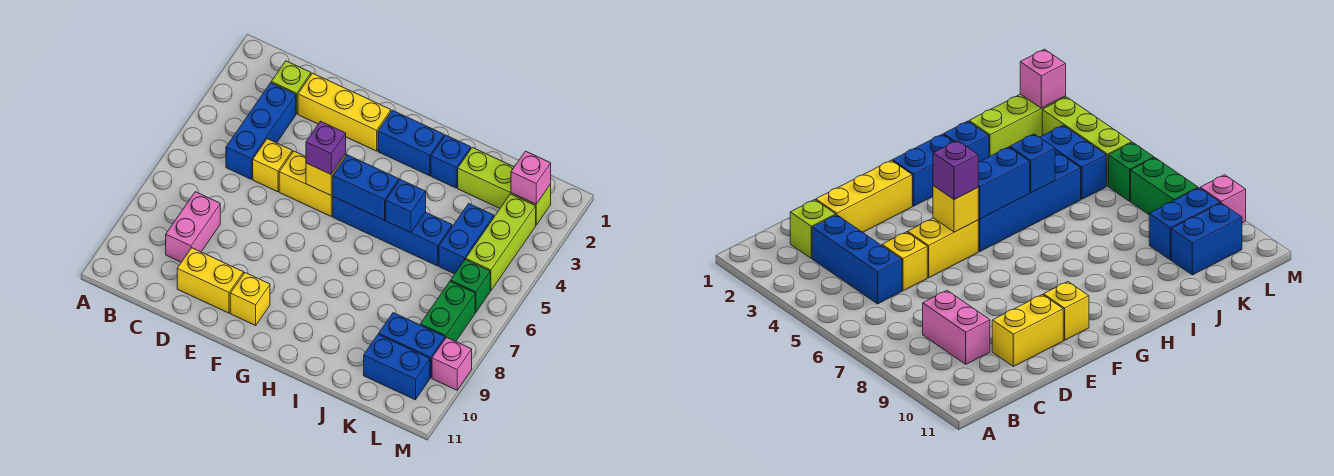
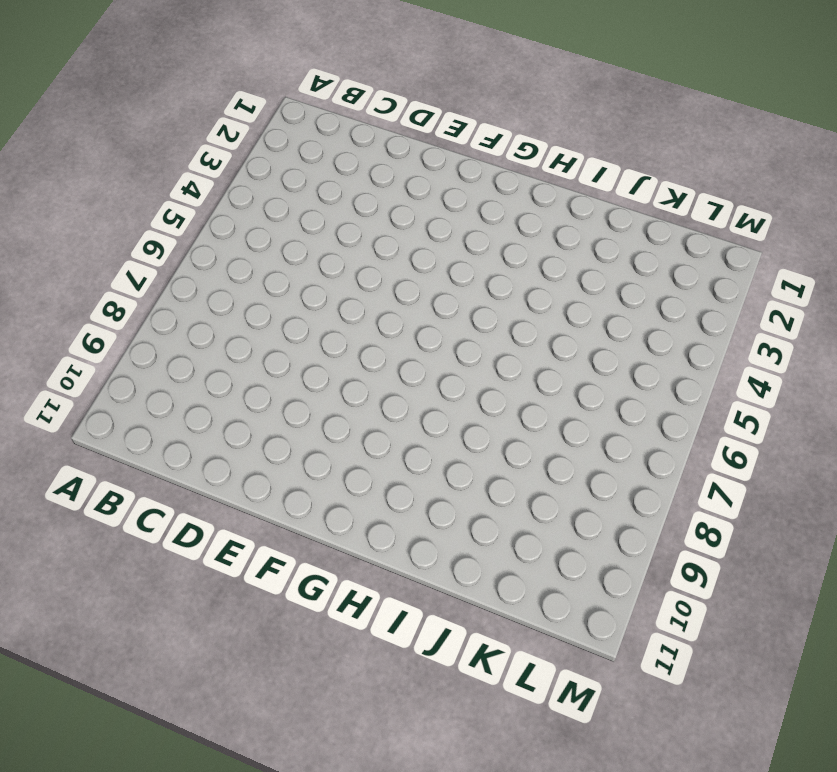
none -> lime 1x1 brick [271,61,311,114]
none -> blue 1x3 brick [226,83,296,179]
none -> pink 1x2 brick [166,192,220,262]

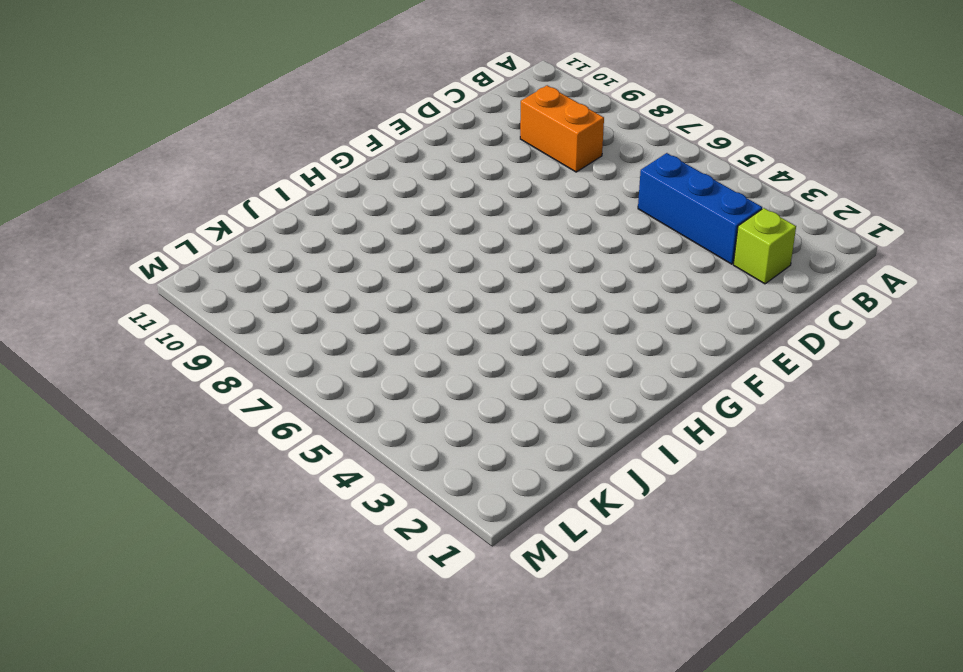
orange 1x2 brick [520,85,604,172] -> pink 1x2 brick [166,192,220,262]
none -> yellow 1x3 brick [298,73,391,151]
none -> yellow 1x1 brick [253,139,292,192]
none -> yellow 1x2 brick [177,248,244,313]

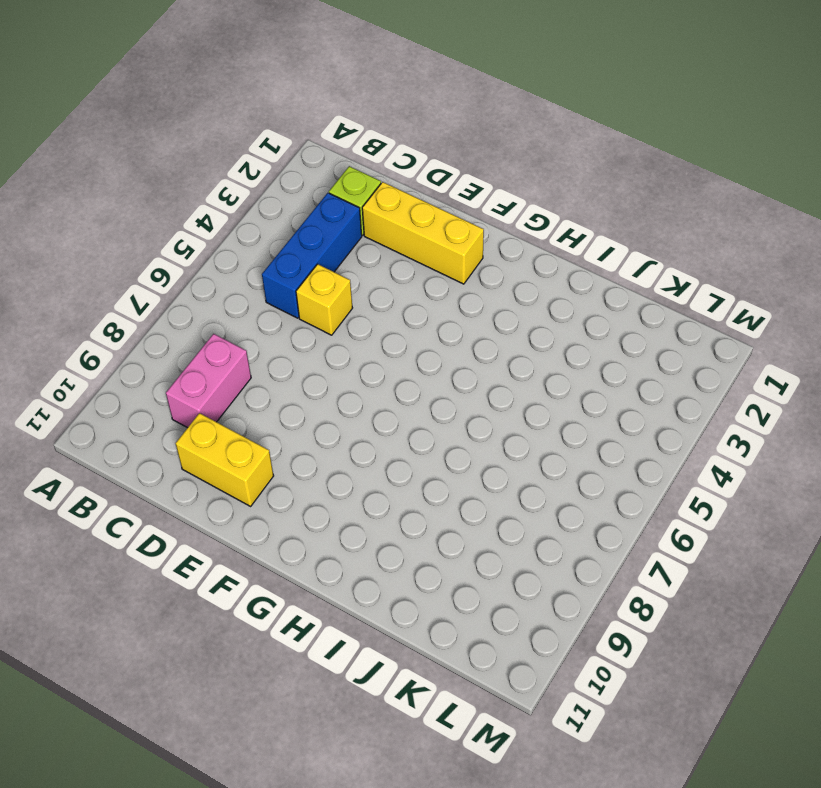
none -> yellow 1x2 brick [279,151,333,216]
none -> yellow 1x1 brick [230,273,270,325]
none -> blue 1x2 brick [378,110,444,176]

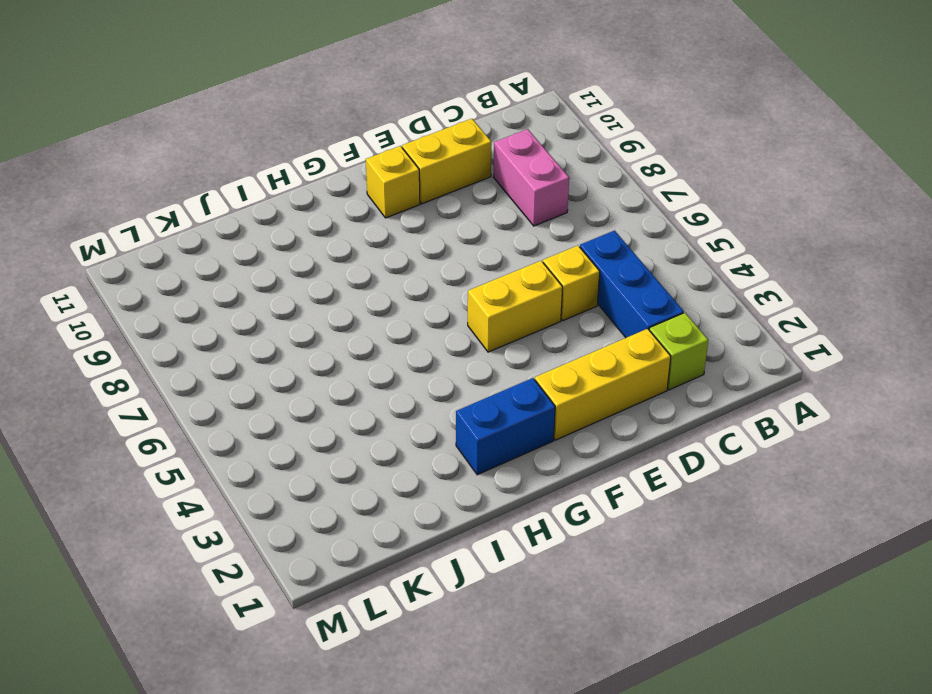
none -> blue 1x4 brick [333,197,452,266]
none -> blue 1x1 brick [431,135,471,188]
none -> lime 1x3 brick [458,148,551,225]

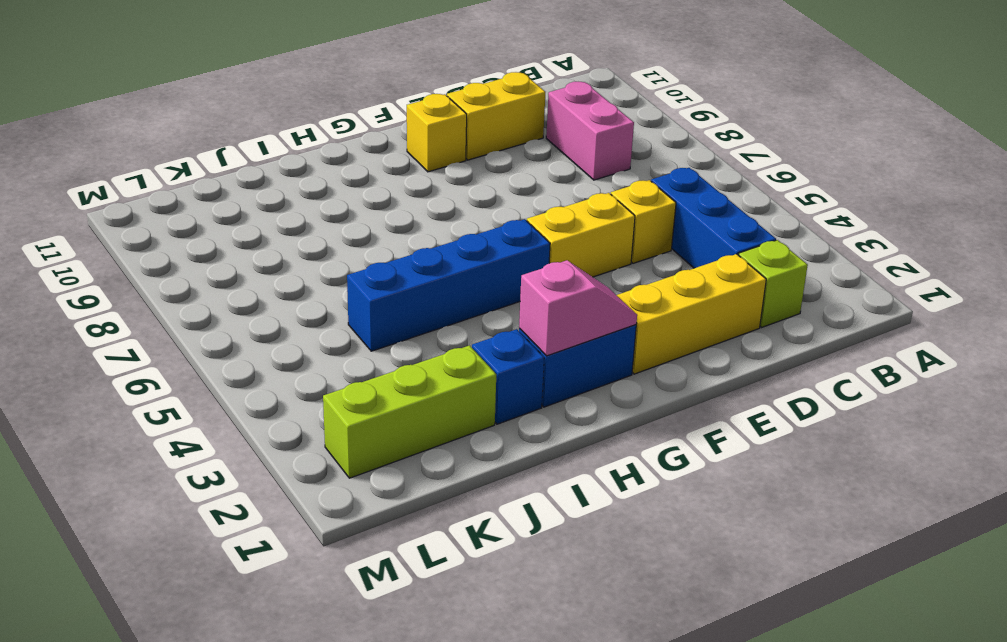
pink 1x2 slope [519,260,637,356] -> none
none -> blue 1x2 brick [439,203,494,274]
none -> blue 1x2 brick [379,313,445,378]
none -> blue 1x2 brick [364,334,430,400]

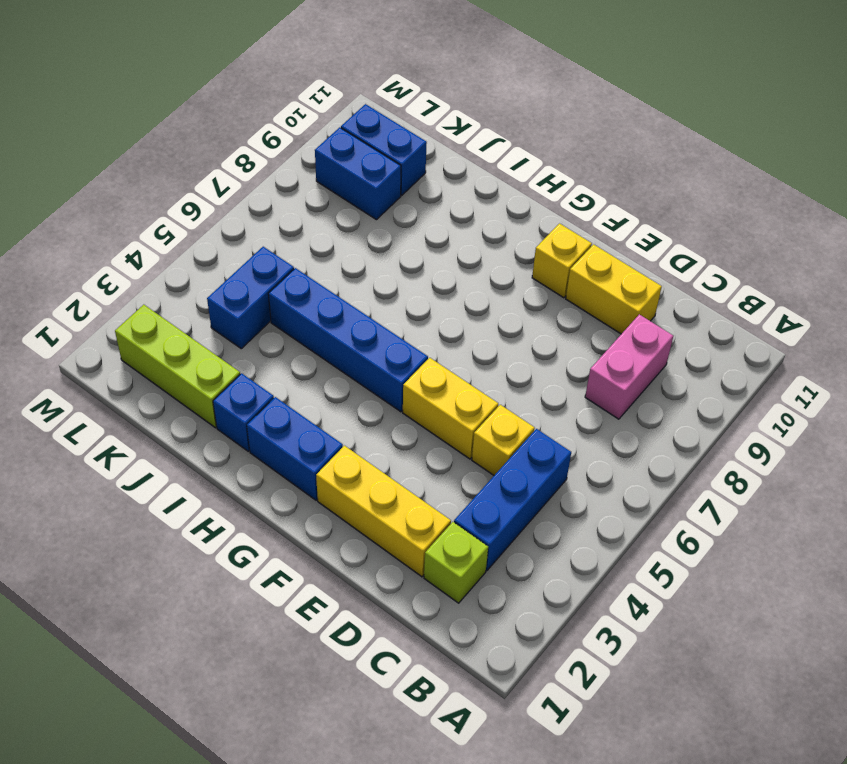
none -> lime 1x3 brick [466,194,536,291]
none -> green 1x1 brick [451,259,490,313]
none -> green 1x2 brick [420,281,475,341]

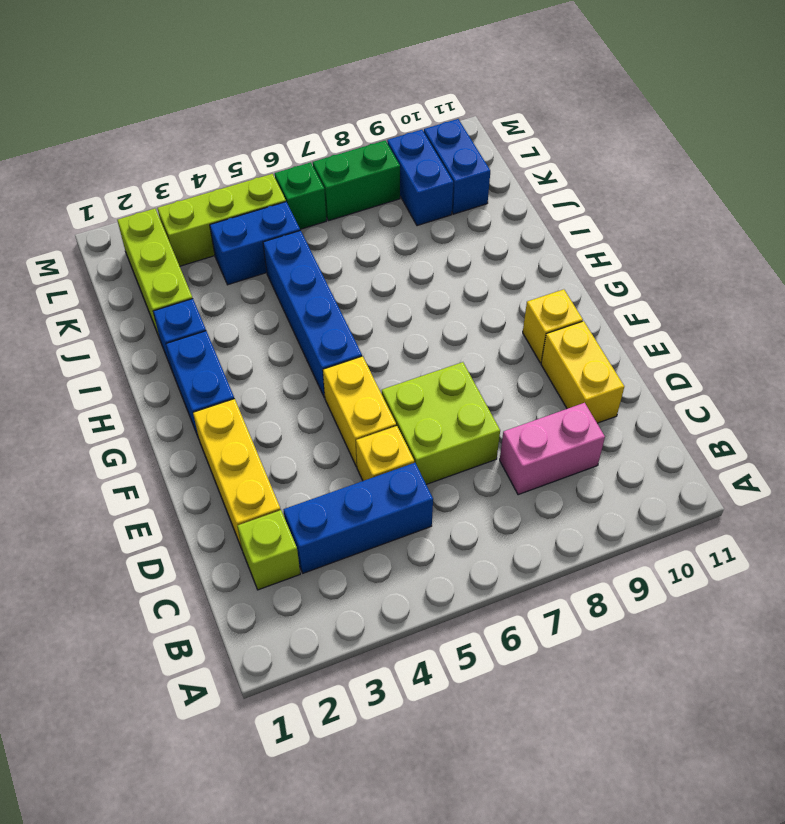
lime 2x2 brick [382,362,500,484] -> none
none -> pink 1x1 brick [432,337,472,390]
none -> yellow 1x1 brick [306,154,346,195]
none -> blue 1x2 brick [333,155,399,220]

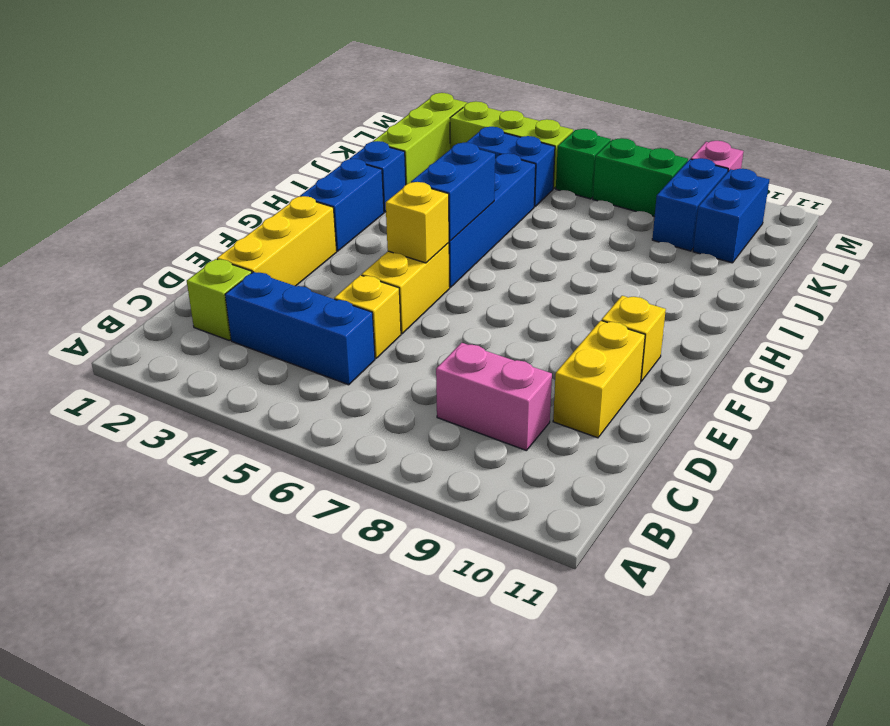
none -> blue 1x1 brick [386,179,426,233]
none -> pink 1x1 brick [511,151,551,204]
none -> purple 1x1 brick [306,121,346,174]

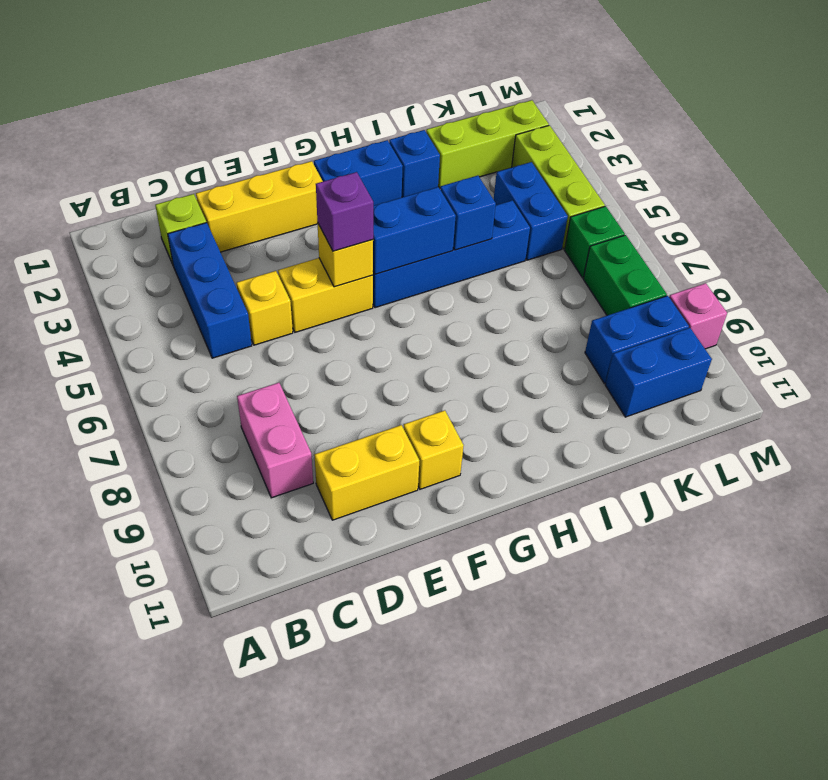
none -> pink 1x1 brick [511,151,551,204]

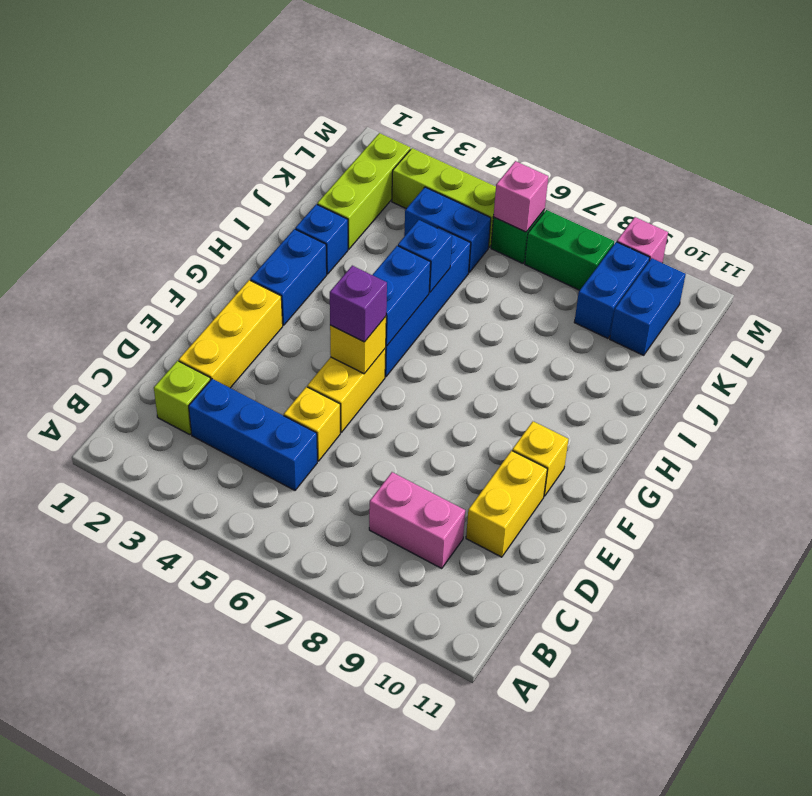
pink 1x1 brick [494,161,548,232] -> pink 1x1 brick moved to [511,151,551,204]

